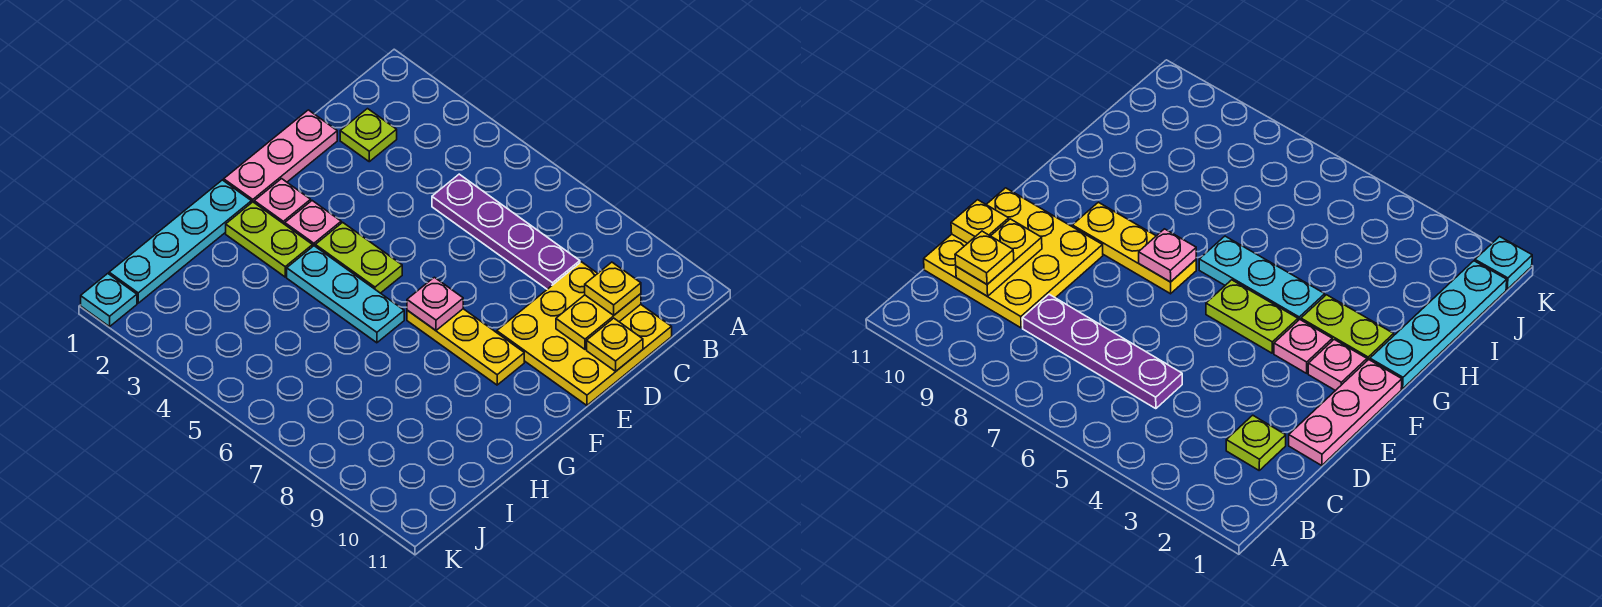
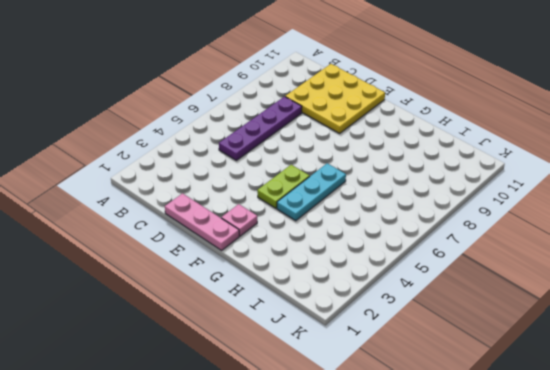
none -> lime 1x1 plate [340,109,397,162]
none -> pink 1x1 plate [285,201,341,246]
none -> yellow 1x3 plate [407,309,524,385]

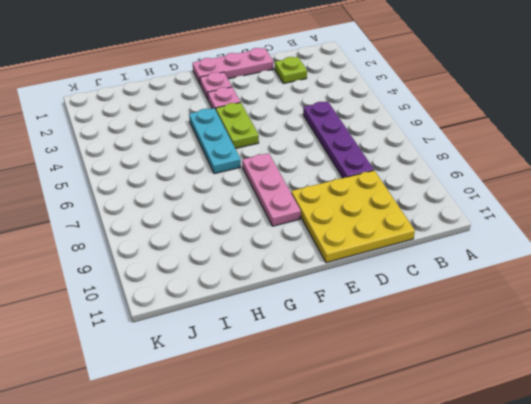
pink 1x3 plate [242,153,301,226] -> yellow 1x3 plate [407,309,524,385]
none -> cyan 1x4 plate [109,180,251,303]
none -> lime 1x2 plate [226,202,313,277]
none -> cyan 1x1 plate [81,274,137,327]

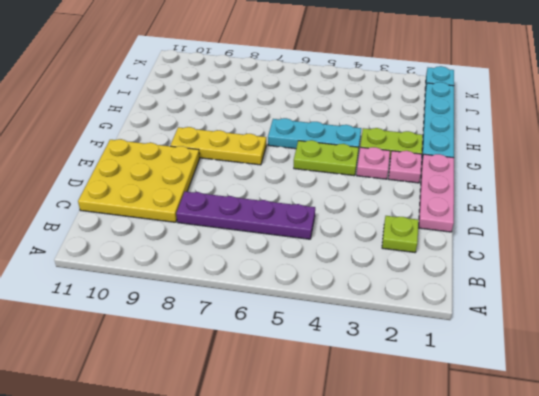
none -> yellow 1x2 plate [556,294,641,349]
none -> yellow 1x1 plate [587,318,643,371]
none -> pink 1x1 plate [407,277,463,330]

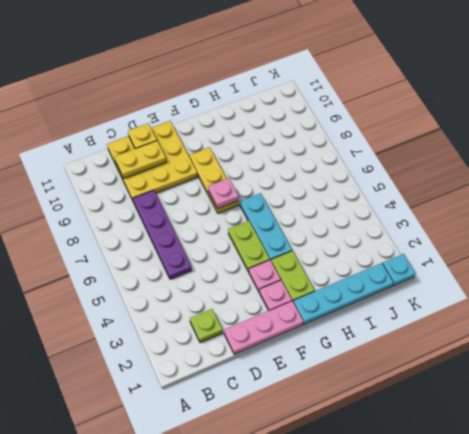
none -> yellow 1x1 plate [585,262,641,315]

